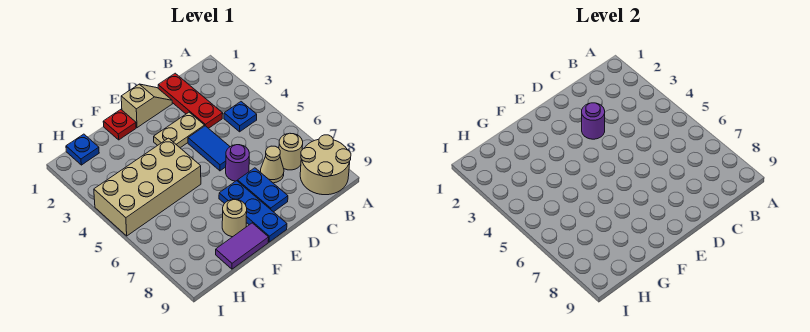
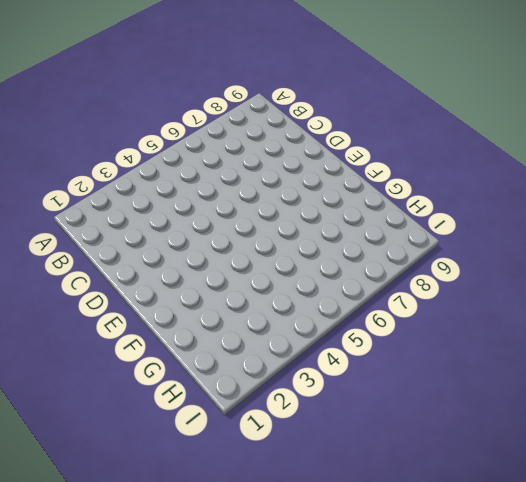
none -> tan 2x2 round brick [300,135,351,195]
none -> blue 1x1 plate [224,102,257,132]
none -> tan 1x1 round brick [279,133,303,170]

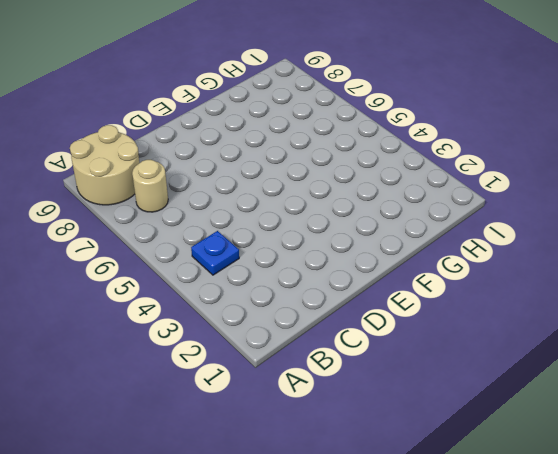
none -> red 1x3 plate [158,73,223,128]
none -> tan 1x1 cone [261,146,284,183]
none -> tan 1x2 slope [121,84,172,128]

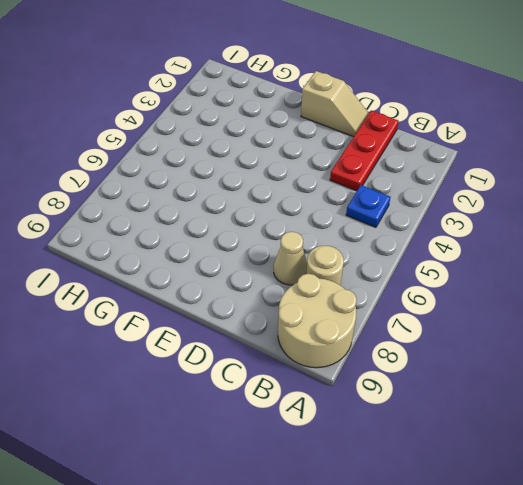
none -> tan 1x2 plate [154,112,205,148]
none -> blue 1x2 tile [188,126,230,171]
none -> purple 1x1 round brick [226,145,249,181]

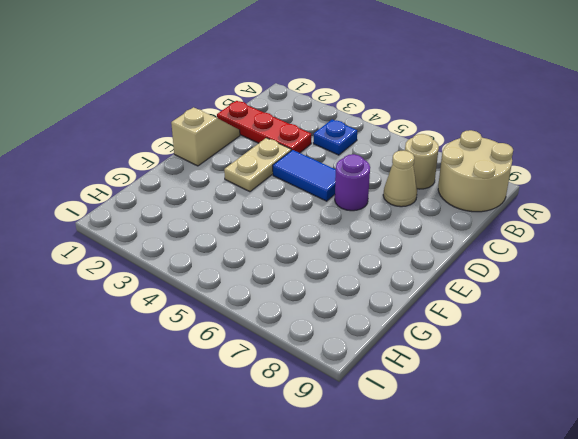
none -> blue 1x2 plate [238,168,288,212]
none -> blue 1x3 plate [219,181,287,242]
none -> red 1x1 plate [103,110,136,140]

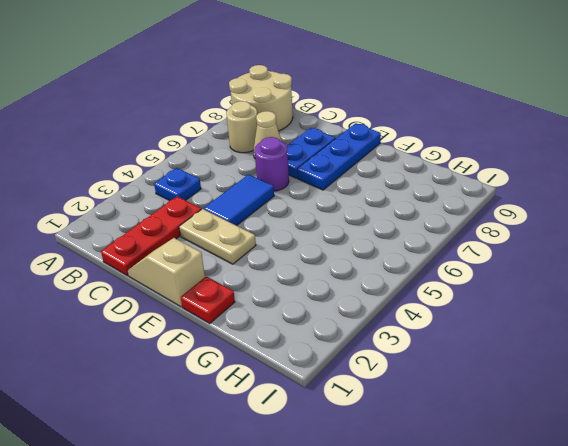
none -> tan 2x4 brick [94,138,201,236]
none -> tan 1x1 round brick [222,199,247,237]
none -> purple 1x2 tile [216,223,269,269]

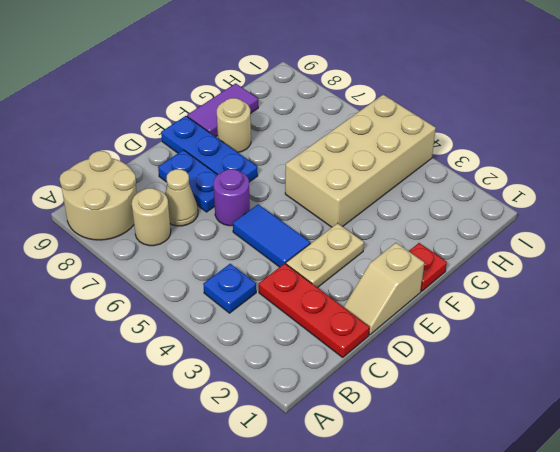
none -> blue 1x1 plate [66,134,99,165]
none -> purple 1x1 round brick [582,103,605,139]

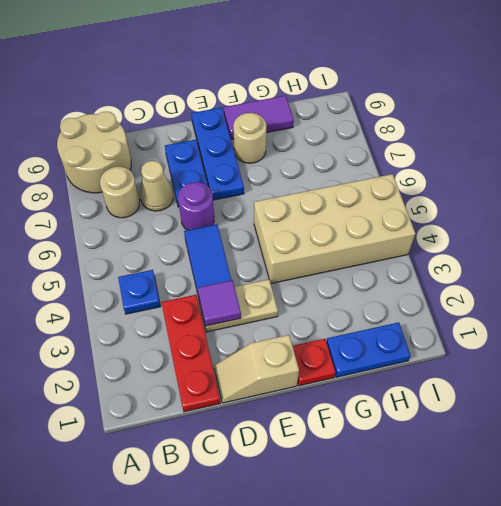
purple 1x1 tile [198,280,241,326] -> purple 1x1 round brick [582,103,605,139]
blue 1x2 plate [326,322,411,377] -> blue 1x1 plate [66,134,99,165]

